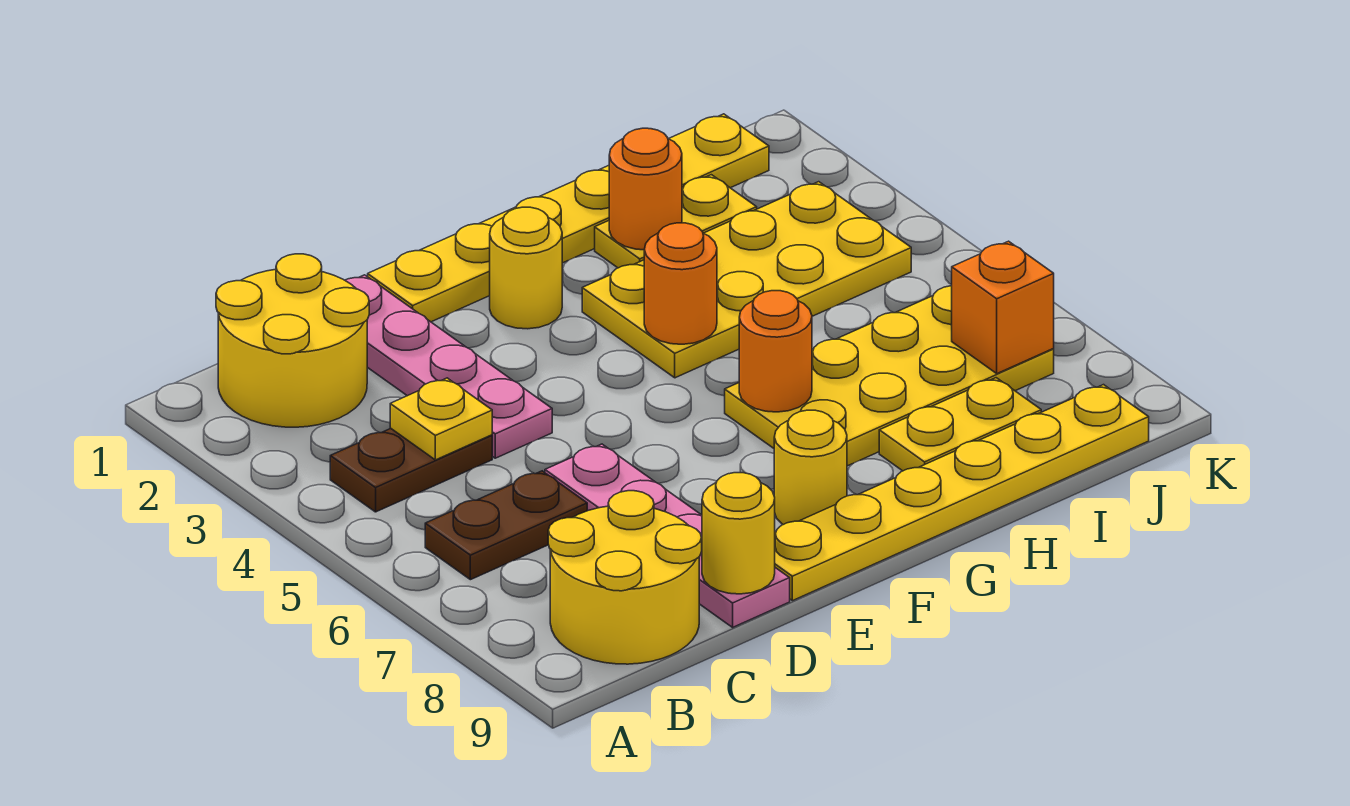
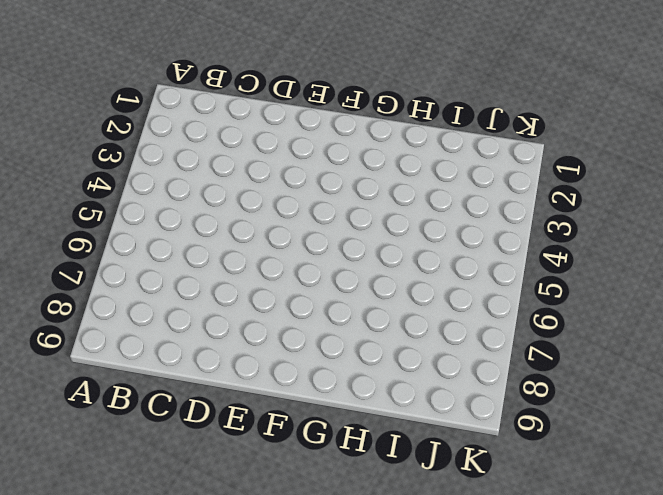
none -> yellow 2x2 round brick [216,254,369,427]
none -> brown 1x2 plate [330,429,492,512]
none -> brown 1x2 plate [425,471,587,580]

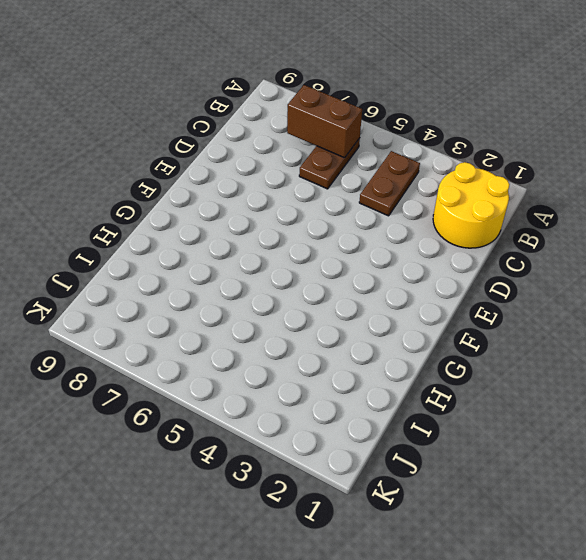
brown 1x2 brick [287,85,362,158] -> none
none -> yellow 2x2 round brick [548,491,702,664]
none -> pink 1x4 plate [345,275,552,458]
none -> pink 1x4 plate [545,444,790,627]

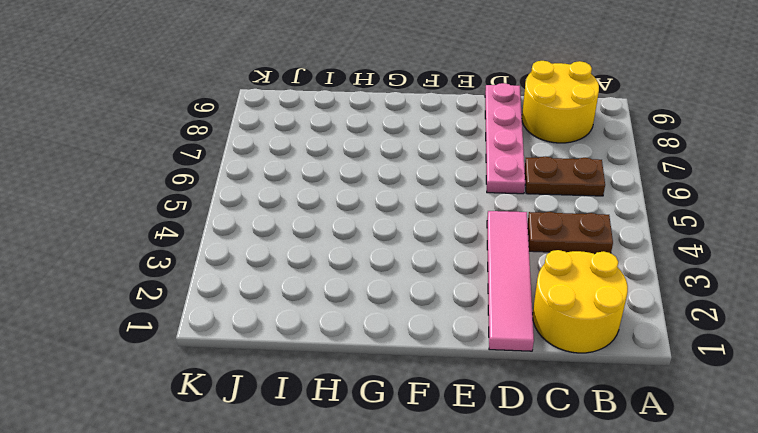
pink 1x4 tile [487,211,534,351] -> pink 1x4 plate [345,275,552,458]
none -> yellow 1x6 plate [368,114,769,322]
none -> yellow 1x6 plate [775,385,1149,601]
none -> yellow 1x1 round brick [490,207,562,329]

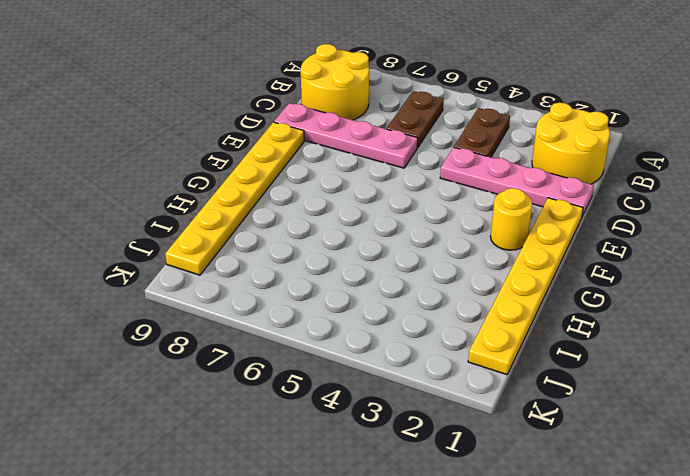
none -> yellow 1x1 round brick [774,410,847,525]
none -> yellow 2x4 plate [582,182,911,378]
none -> yellow 2x4 plate [725,286,1054,466]

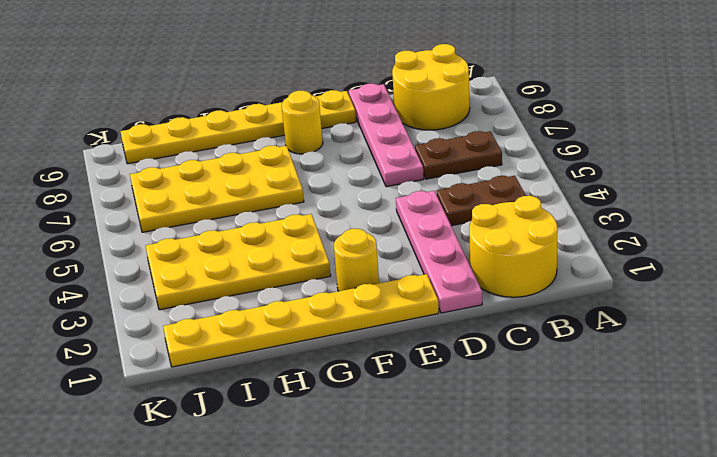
none -> yellow 1x2 plate [595,175,757,268]
none -> yellow 1x2 plate [879,378,1041,471]
none -> yellow 1x1 plate [390,378,492,460]

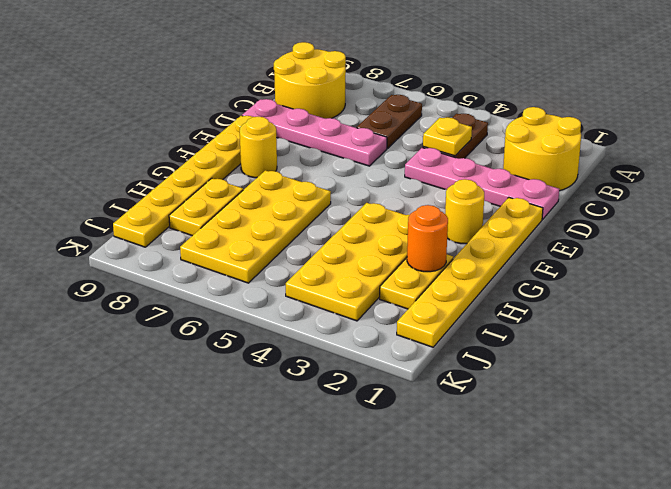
none -> yellow 1x1 round brick [702,473,775,594]
none -> orange 1x1 round brick [644,223,717,344]
none -> orange 1x1 round brick [739,291,812,412]

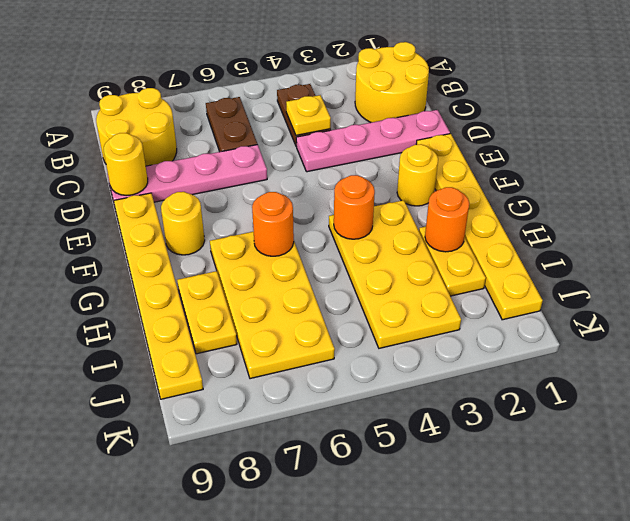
none -> orange 1x1 brick [952,241,1054,374]

